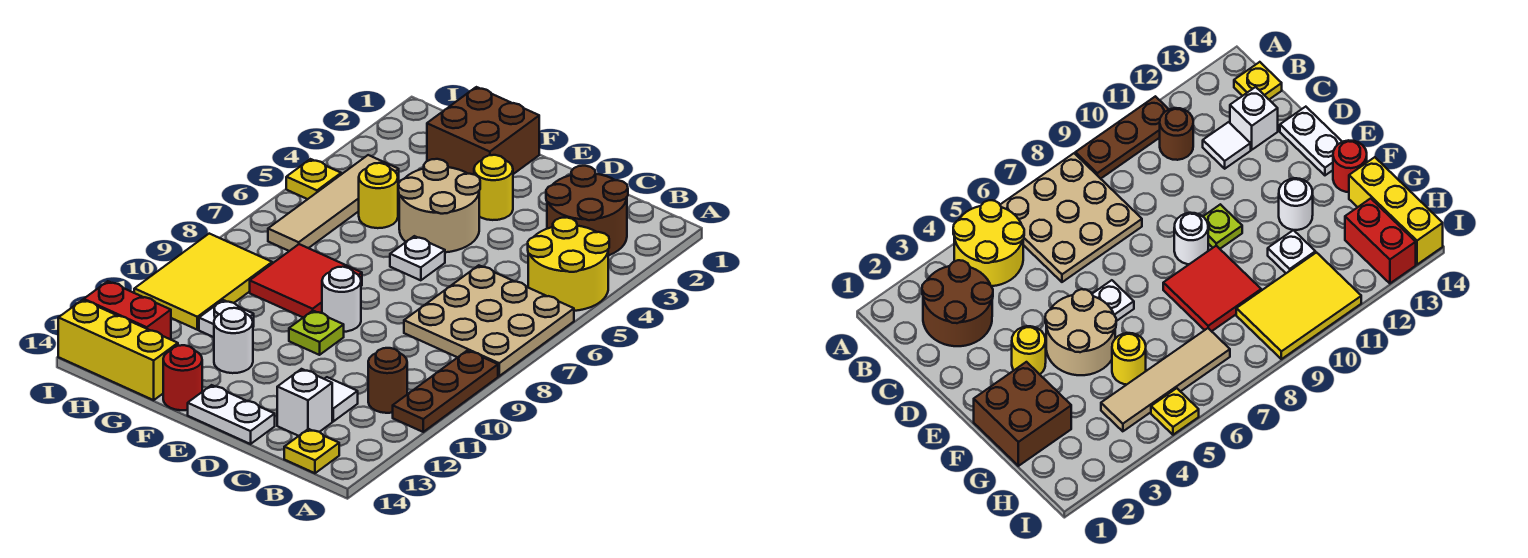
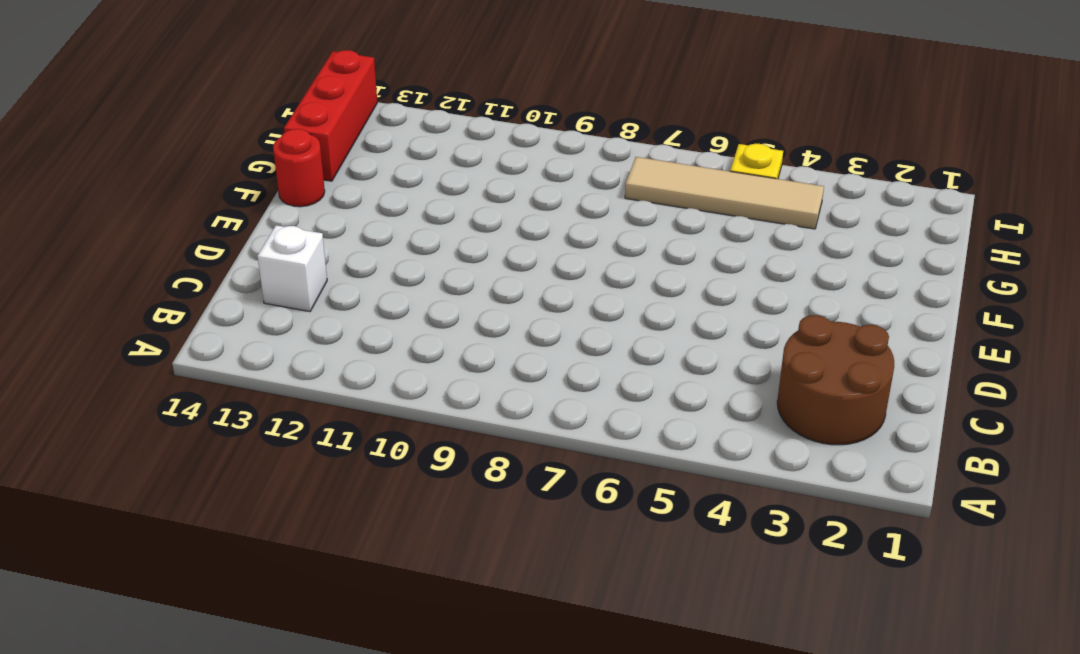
red 1x3 brick [284,50,377,181] -> yellow 1x3 brick [58,300,178,400]
none -> yellow 2x2 round brick [528,217,609,311]
none -> tan 3x3 plate [404,265,574,376]
none -> brown 1x3 plate [393,350,498,432]

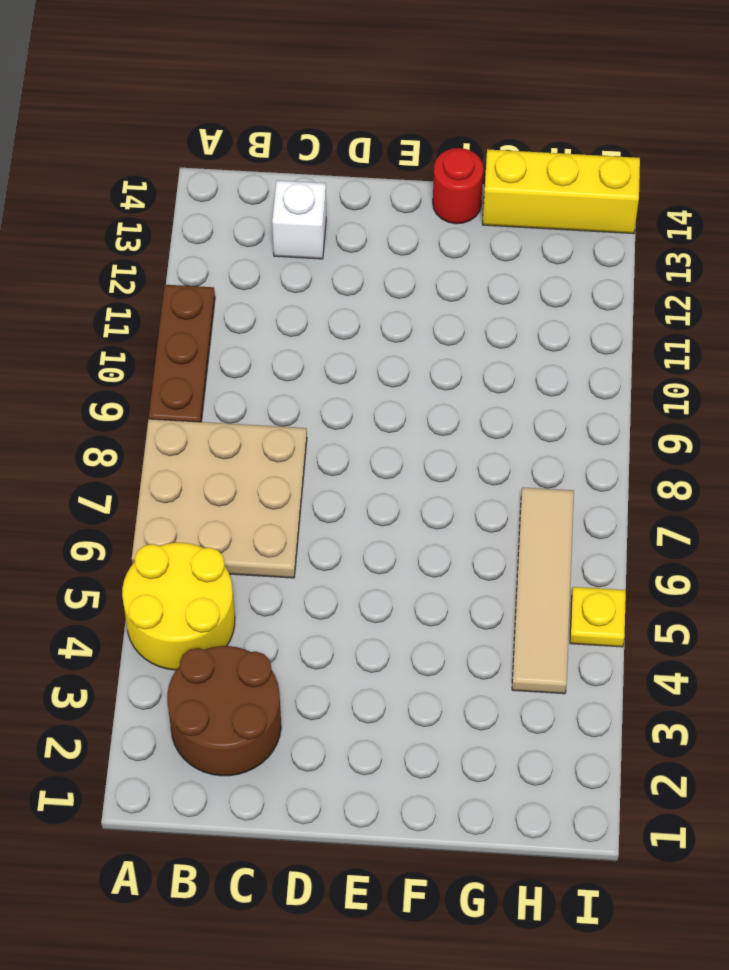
none -> brown 1x1 round brick [368,348,407,413]
none -> yellow 1x1 plate [284,429,339,473]
none -> white 1x1 tile [325,377,358,421]

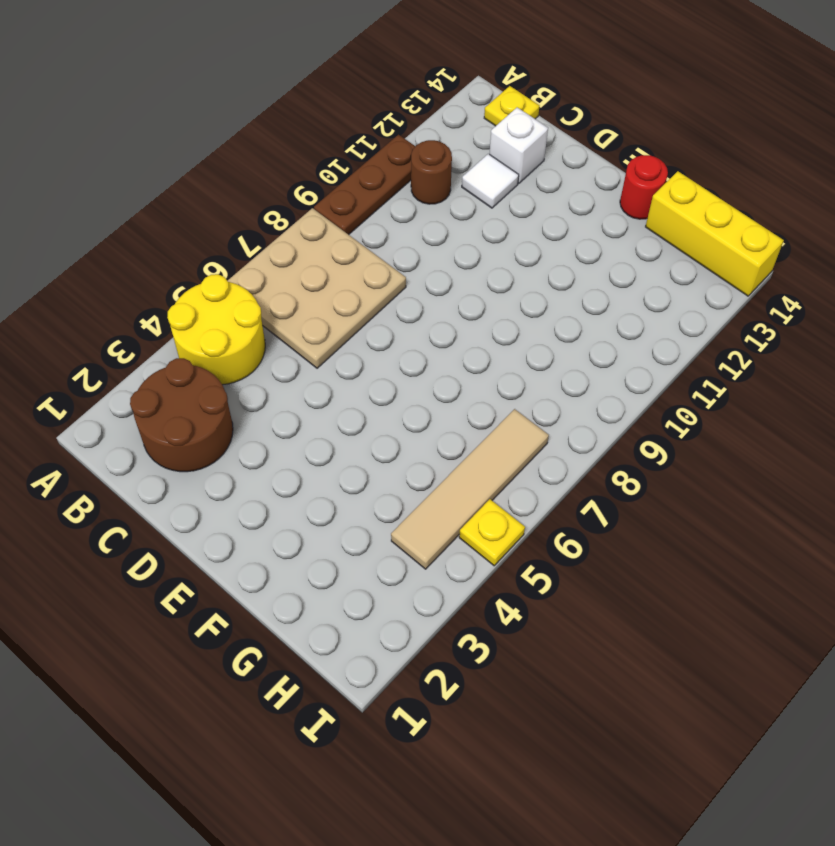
none -> white 1x2 plate [188,385,275,444]
none -> yellow 1x1 round brick [474,155,513,220]
none -> tan 2x2 round brick [398,159,480,252]

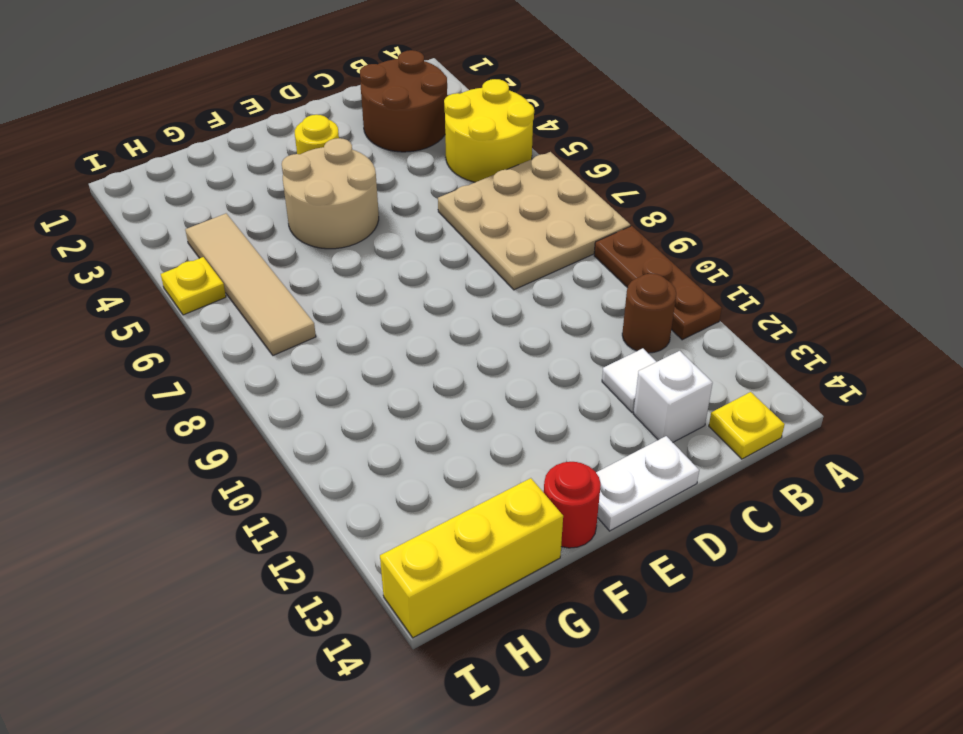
none -> white 1x1 plate [390,236,445,280]
none -> white 1x1 round brick [322,267,361,332]
none -> lime 1x1 plate [289,311,344,355]

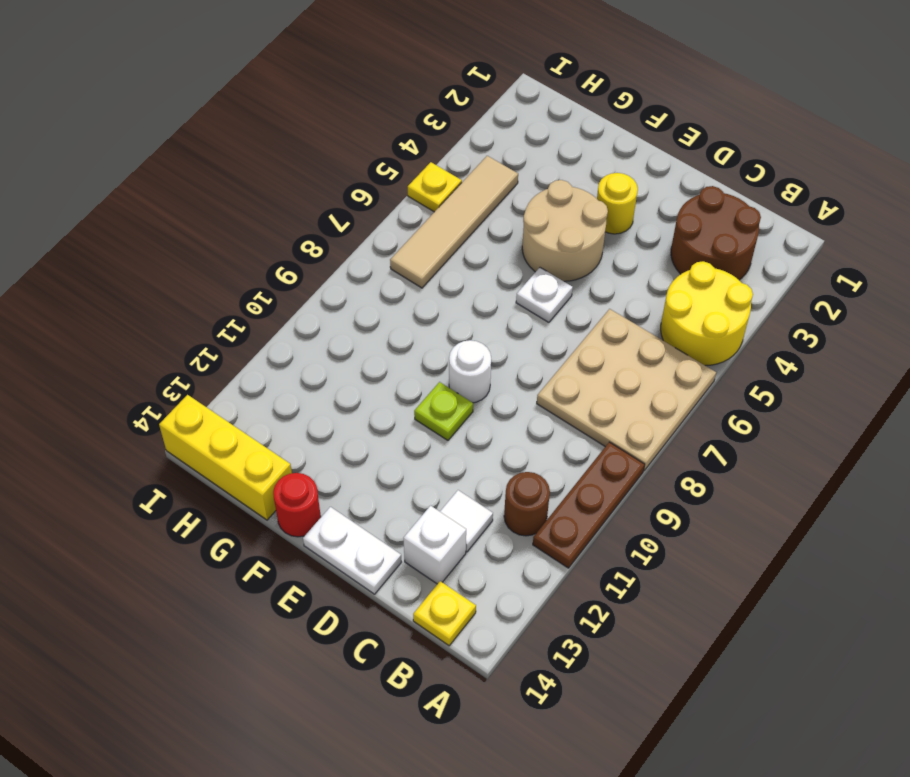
none -> brown 2x2 brick [427,87,539,174]
none -> red 2x2 tile [250,244,362,317]
none -> white 1x1 round brick [214,308,253,373]

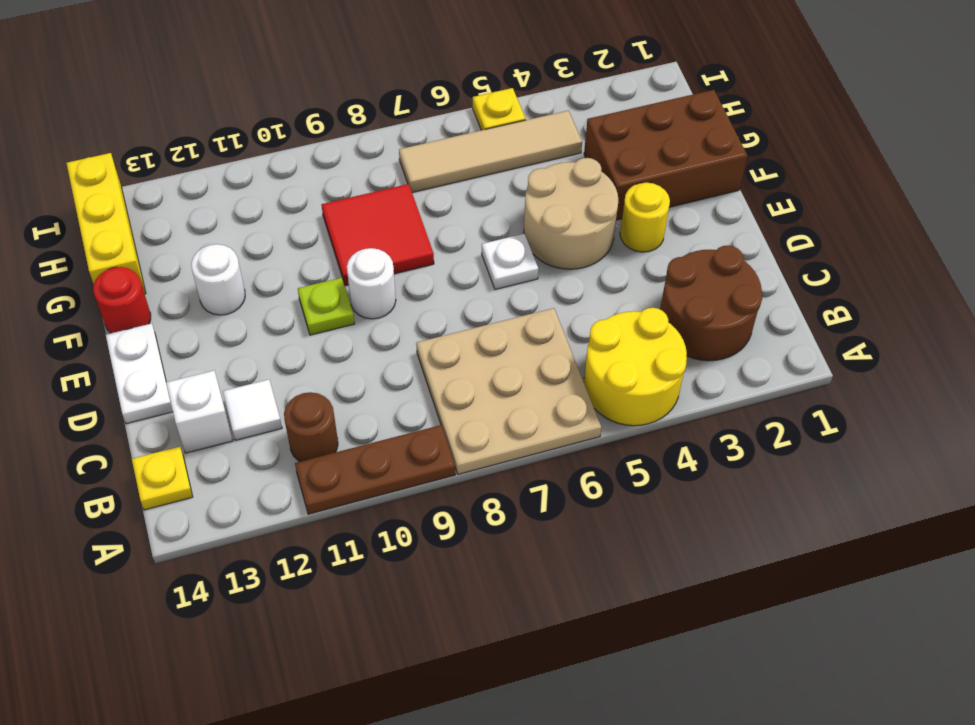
brown 2x3 brick [584,90,747,220] -> brown 2x2 brick [427,87,539,174]
none -> yellow 1x1 round brick [359,163,398,228]
none -> white 1x1 plate [199,300,254,337]
none -> yellow 2x3 tile [134,234,272,330]

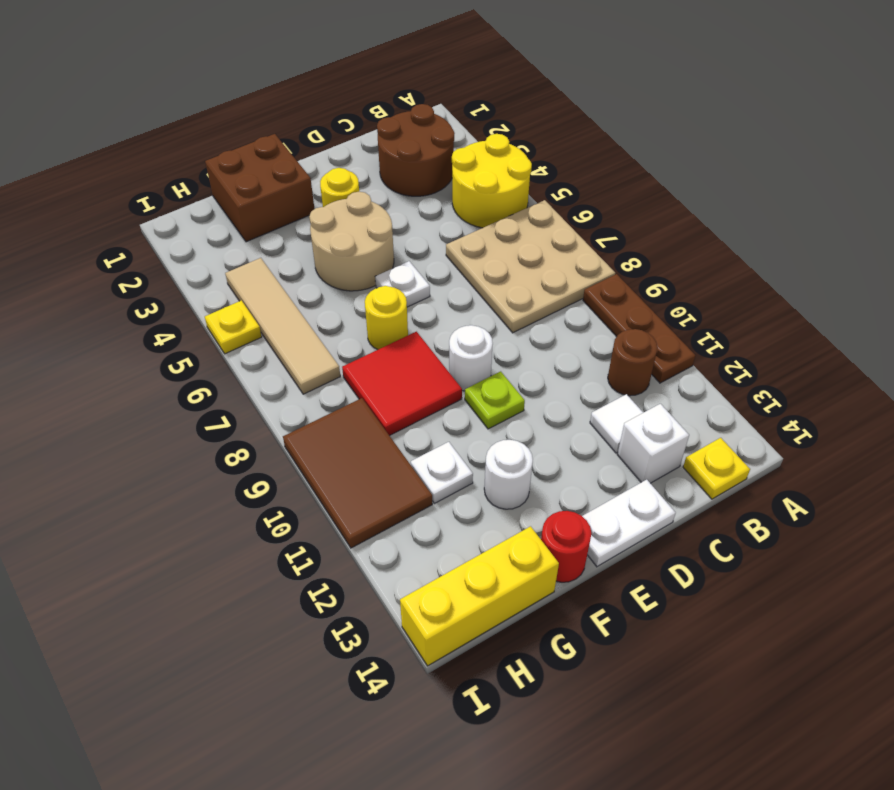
yellow 1x1 round brick [365,286,408,349] -> yellow 1x1 round brick moved to [359,163,398,228]
brown 2x3 tile [283,398,432,548] -> yellow 2x3 tile [134,234,272,330]
none -> red 1x2 brick [84,281,171,340]

